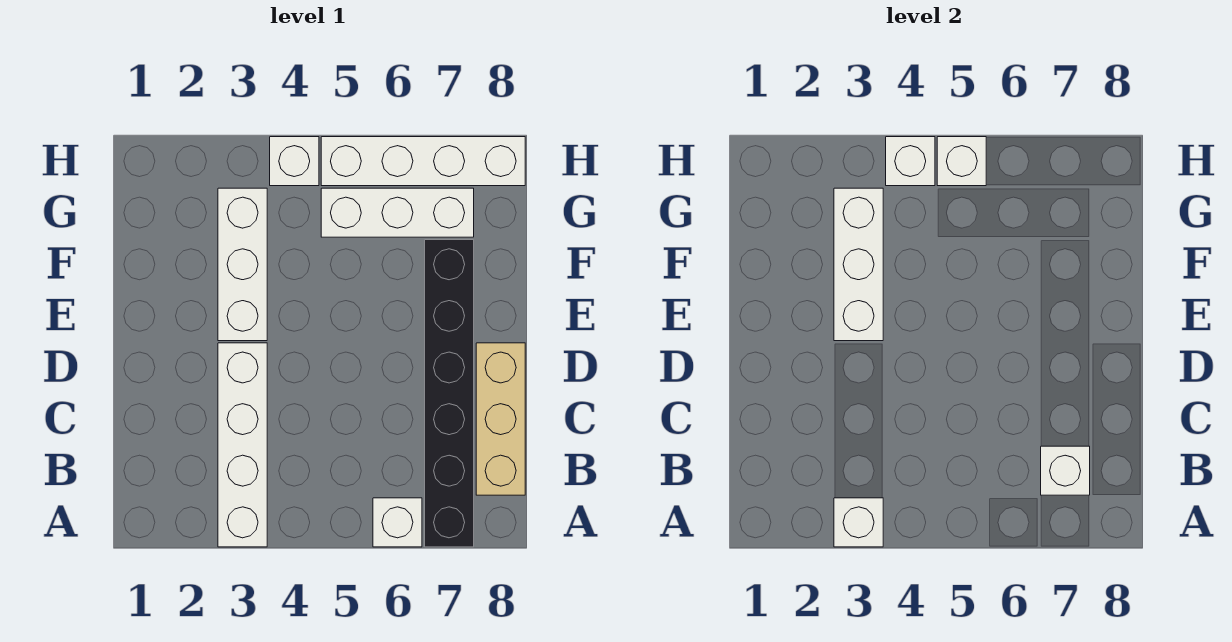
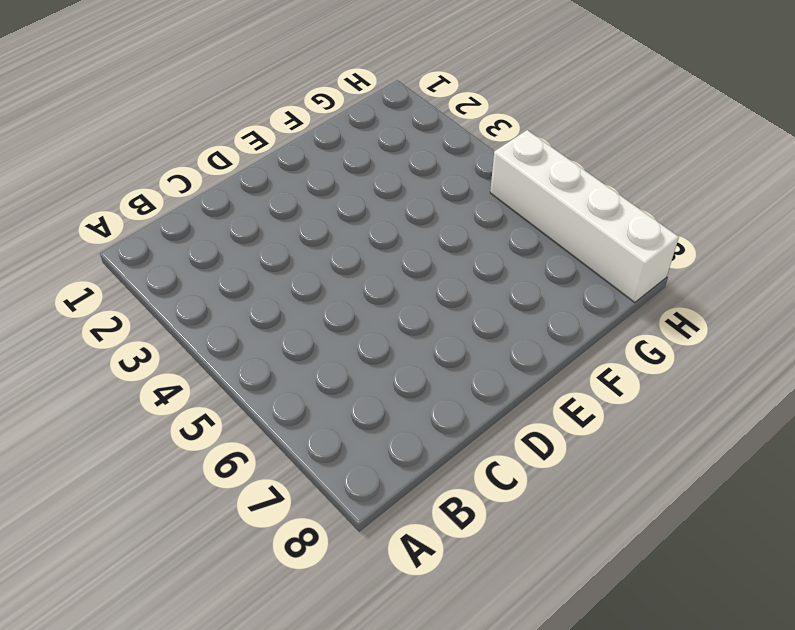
none -> white 1x4 brick [218,343,267,547]
none -> white 1x1 brick [373,498,422,547]
none -> black 1x6 brick [425,240,474,547]

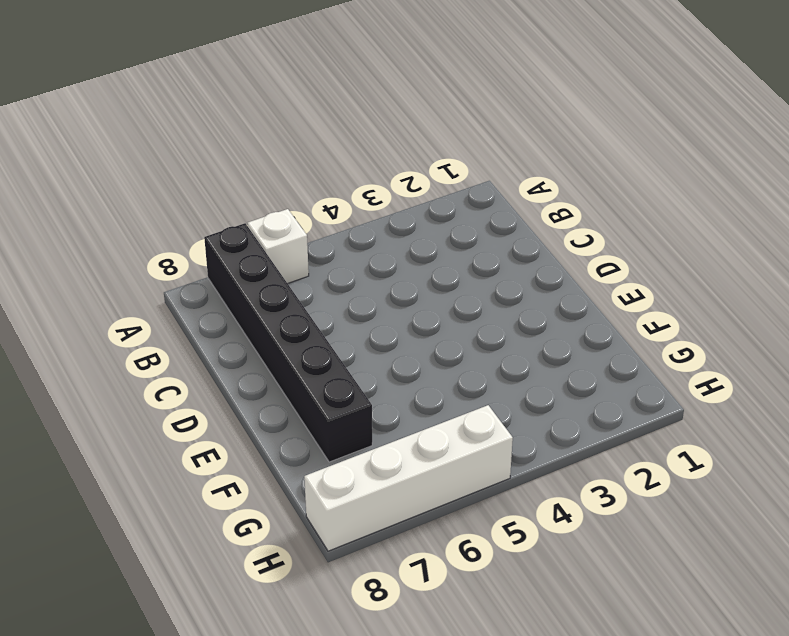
none -> white 1x4 brick [218,343,267,547]
none -> tan 1x3 brick [476,343,525,495]
none -> white 1x3 brick [218,188,267,341]

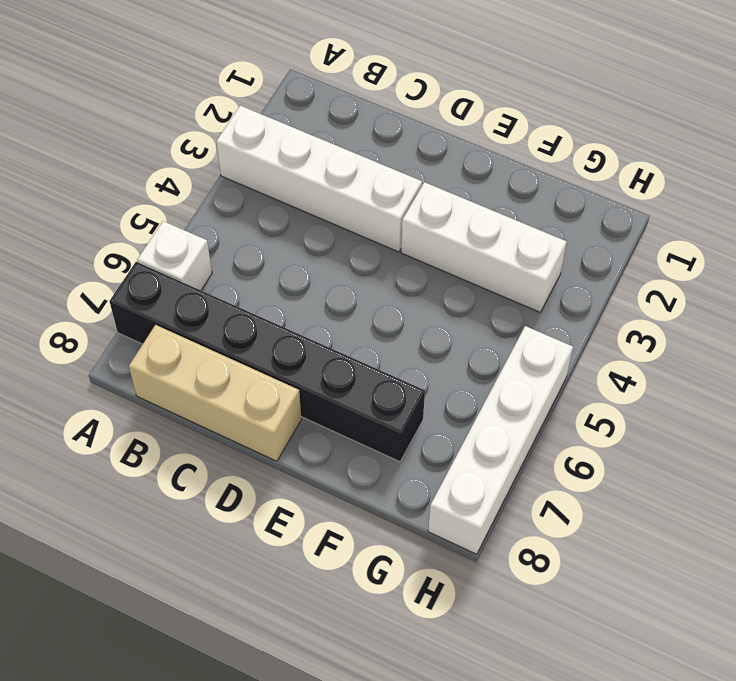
none -> white 1x3 brick [321,188,474,237]
none -> white 1x1 brick [270,137,319,186]
none -> white 1x1 brick [834,498,883,547]

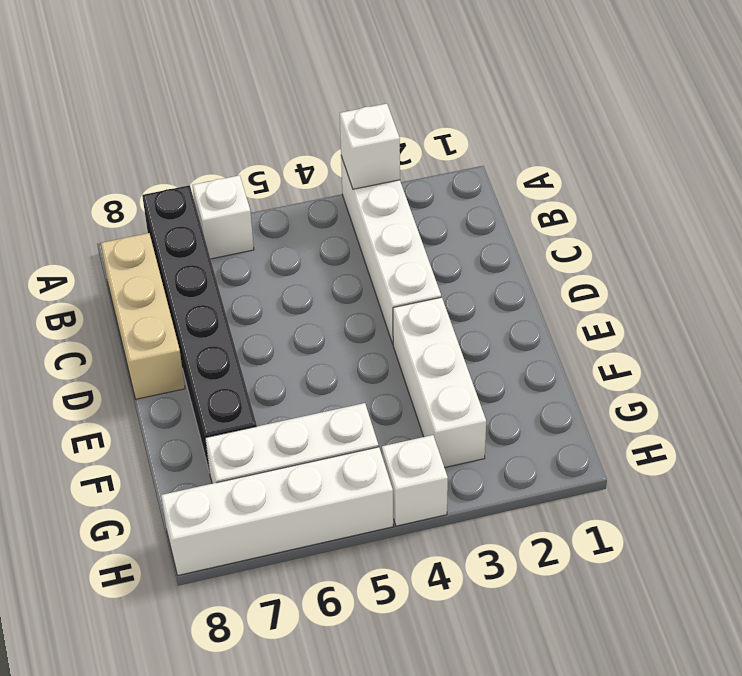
none -> white 1x1 brick [1041,446,1090,495]
none -> white 1x3 brick [834,188,883,341]
none -> white 1x1 brick [886,137,935,186]

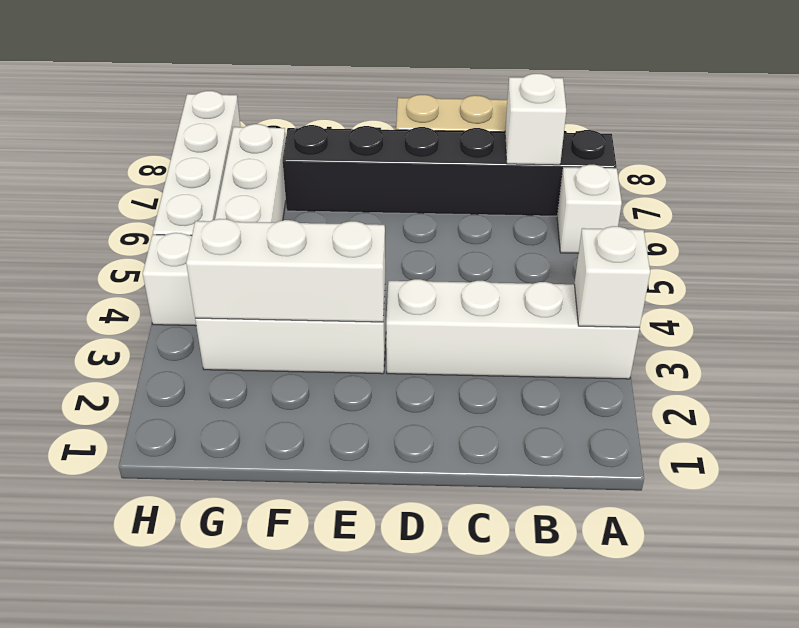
none -> white 1x1 brick [886,137,935,186]
none -> white 1x1 brick [937,137,986,186]

